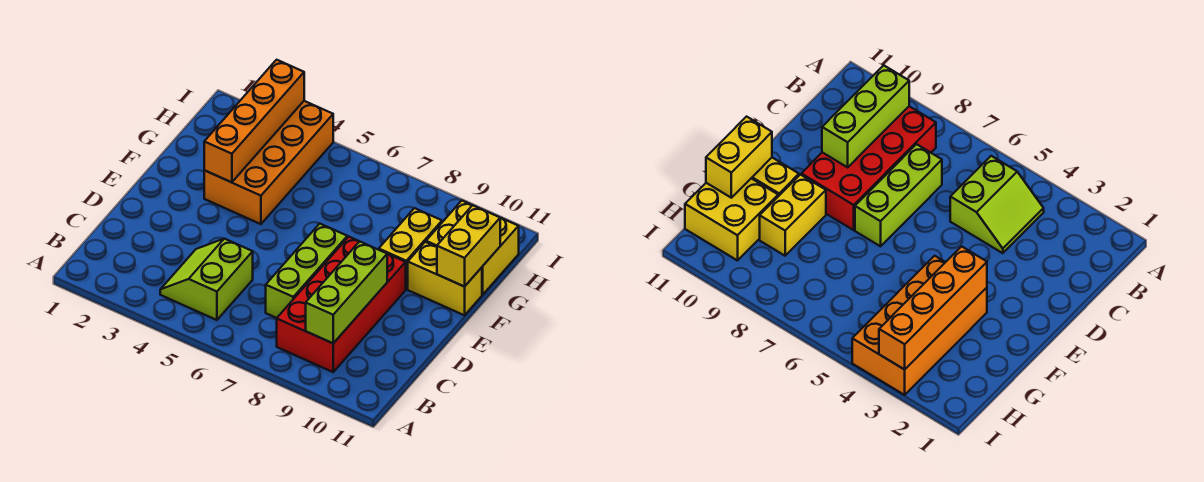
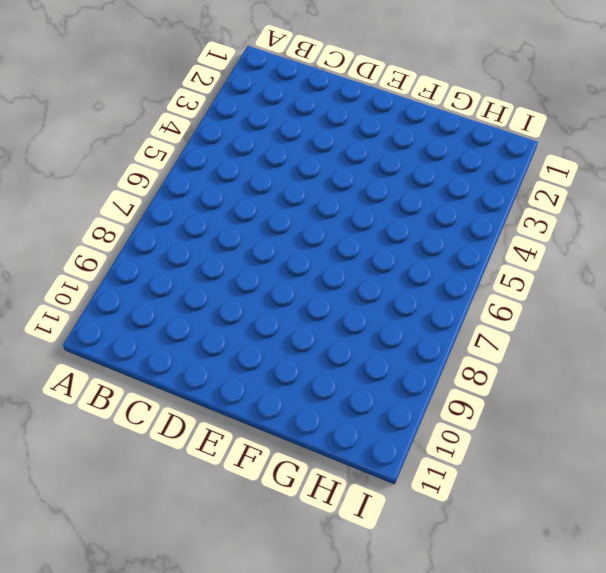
none -> lime 2x2 slope [160,239,253,320]
none -> red 2x4 brick [277,237,406,372]

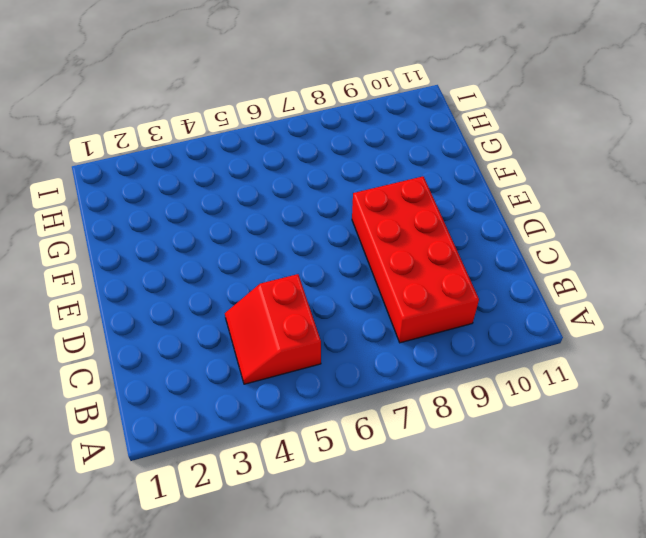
red 2x2 slope [225,274,321,384] -> lime 2x2 slope [160,239,253,320]
none -> lime 1x3 brick [266,224,347,318]
none -> orange 2x4 brick [204,101,333,224]

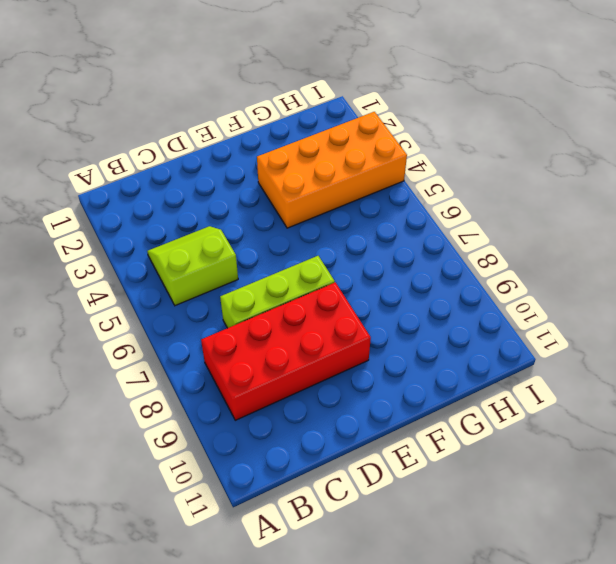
none -> yellow 1x2 brick [379,208,442,289]
none -> yellow 1x2 brick [408,242,482,315]

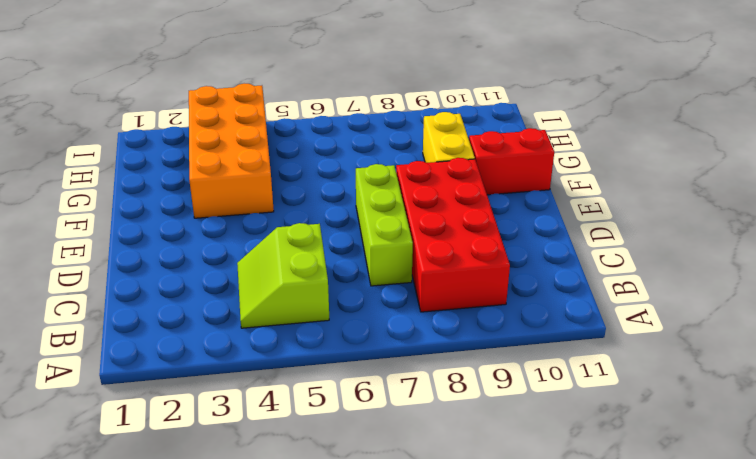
red 1x2 brick [469,128,554,195] -> yellow 1x2 brick [408,242,482,315]
none -> yellow 2x2 brick [426,201,519,295]
none -> lime 1x3 brick [306,241,387,343]

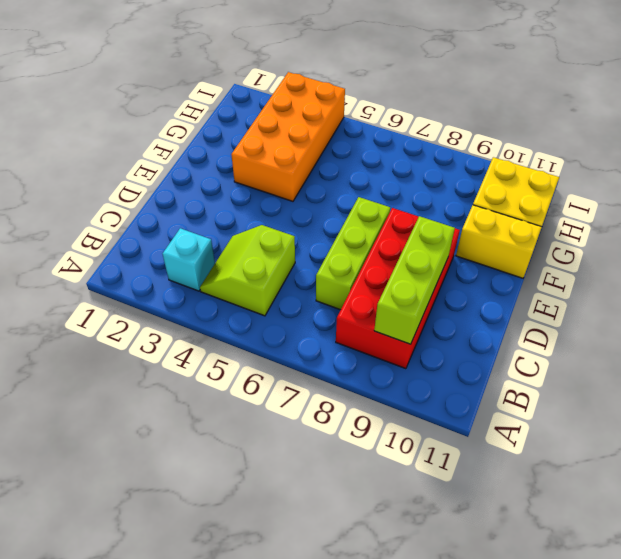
cyan 1x1 brick [163,228,215,291] -> none
none -> yellow 1x2 brick [379,208,442,289]
none -> orange 1x4 brick [204,60,304,182]

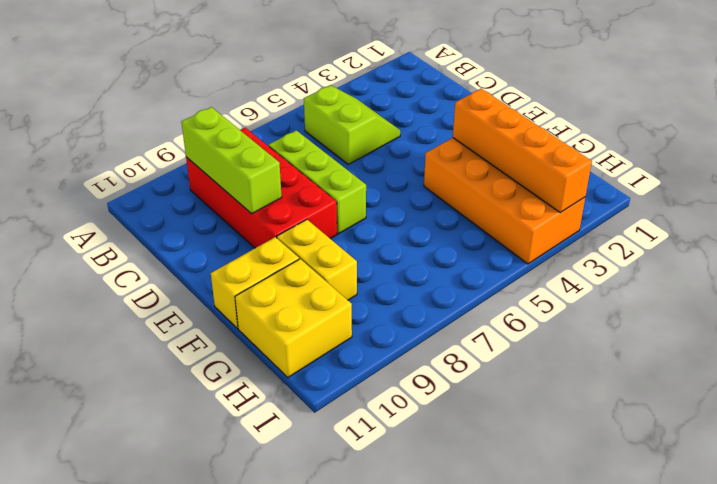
none -> yellow 1x2 brick [437,205,500,287]

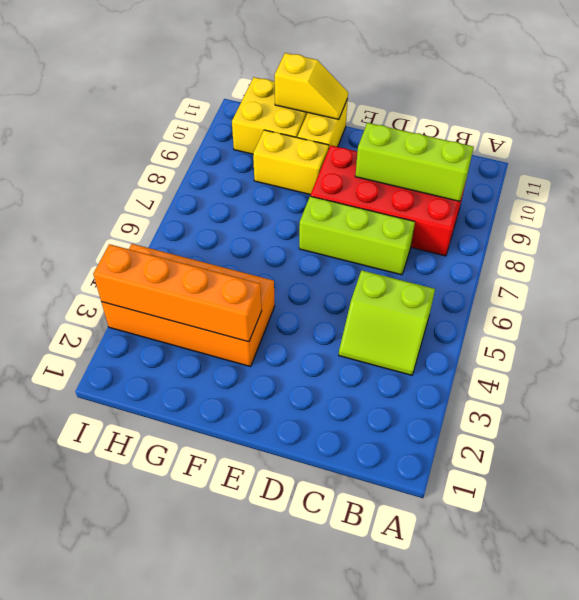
yellow 1x2 slope [275,53,348,119] -> yellow 1x2 brick [437,205,500,287]

